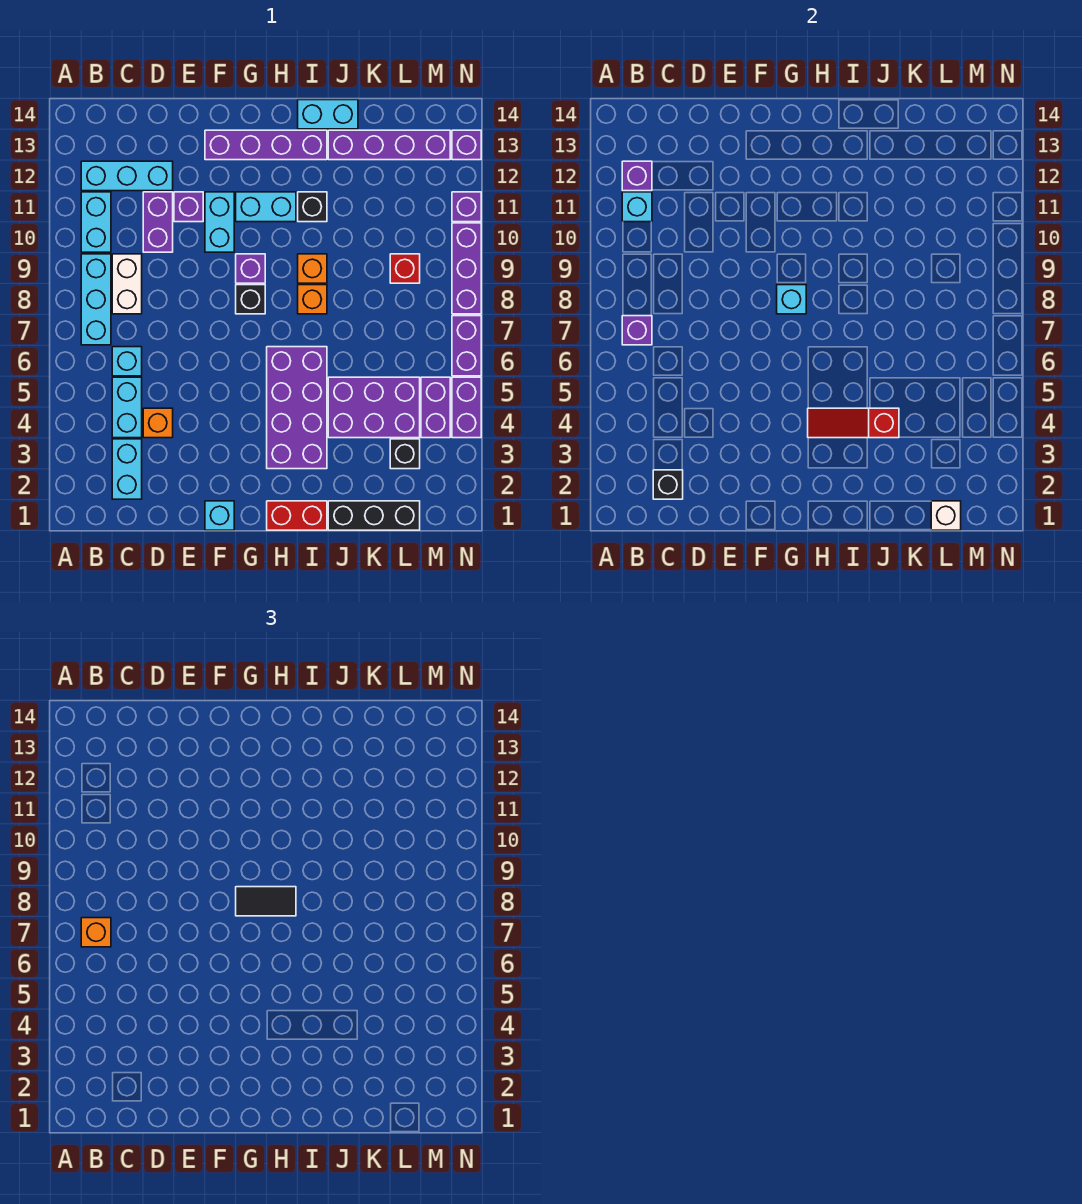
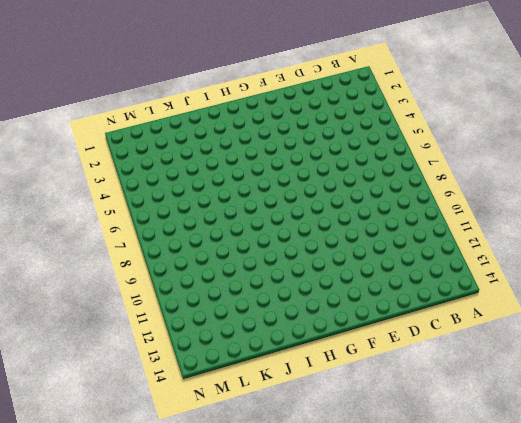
none -> cyan 1x3 brick [81,254,111,345]
none -> cyan 1x2 brick [81,192,111,252]
none -> cyan 1x3 brick [81,161,173,191]
none -> cyan 1x2 brick [112,439,142,499]

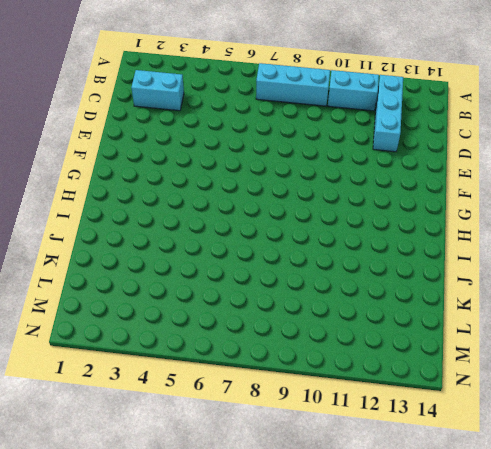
none -> cyan 1x2 brick [112,377,142,438]
none -> cyan 1x1 brick [112,347,142,376]
none -> white 1x2 brick [112,254,142,314]
none -> orange 1x1 brick [143,408,173,438]

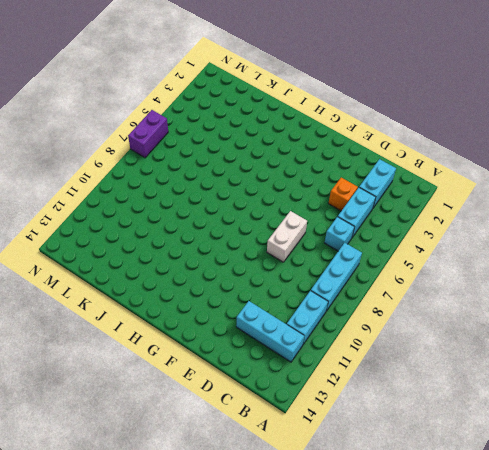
white 1x2 brick [267,211,307,262] -> white 1x2 brick moved to [112,254,142,314]
none -> purple 1x2 brick [143,192,173,252]
none -> purple 1x1 brick [174,192,203,222]
none -> cyan 1x1 brick [205,501,234,530]
none -> cyan 1x2 brick [205,192,234,252]

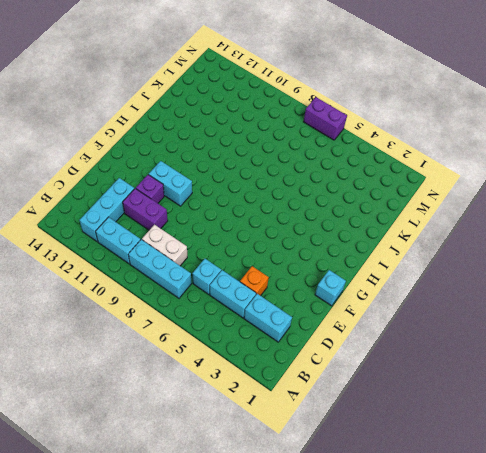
none -> purple 1x4 brick [205,130,327,160]
none -> black 1x1 brick [236,285,265,314]
none -> purple 1x1 brick [236,254,265,283]
none -> cyan 1x2 brick [236,192,296,222]

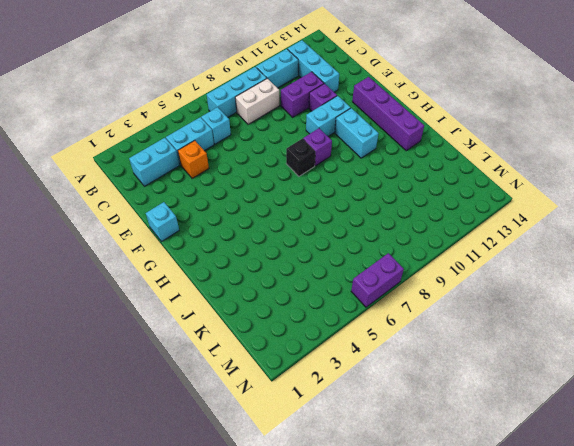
none -> red 1x2 brick [267,501,327,530]
none -> purple 2x4 brick [267,347,327,469]
none -> orange 1x1 brick [298,285,327,314]
none -> orange 1x1 brick [298,254,327,283]

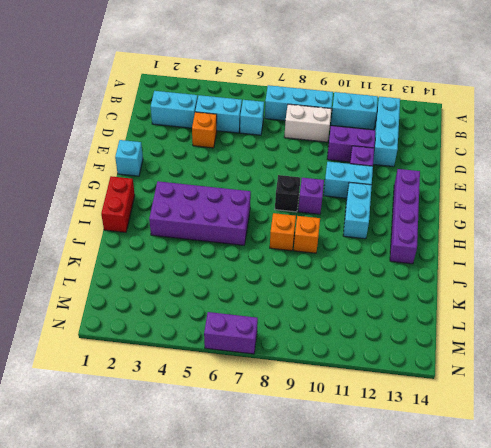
none -> black 1x1 brick [298,192,327,222]
none -> cyan 1x2 brick [298,100,358,129]
none -> black 1x3 brick [328,501,420,530]
none -> purple 2x3 brick [328,377,420,438]

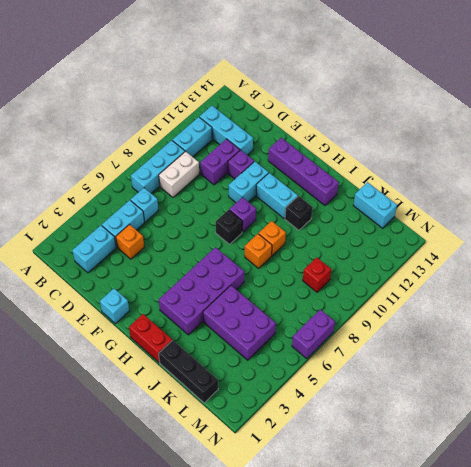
cyan 1x2 brick [353,182,397,228] -> cyan 1x2 brick moved to [298,100,358,129]
none -> purple 1x4 brick [328,130,450,160]
none -> black 1x1 brick [390,439,420,469]
none -> purple 1x2 brick [421,377,450,438]
none -> purple 1x2 brick [452,377,481,438]

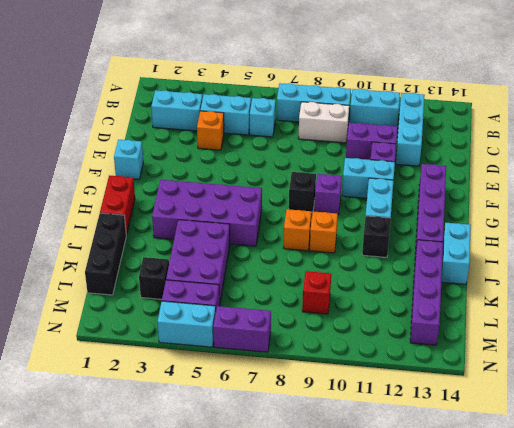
cyan 1x2 brick [157,301,216,347] -> purple 1x2 brick [452,377,481,438]
none -> purple 1x3 brick [452,223,481,314]
none -> purple 1x1 brick [452,192,481,222]
none -> purple 1x1 brick [452,130,481,160]
none -> purple 1x1 brick [622,316,652,345]

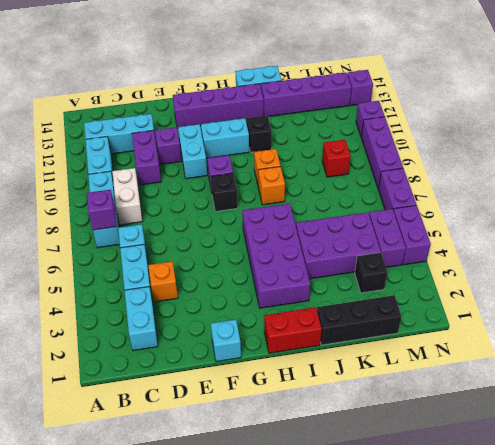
none -> cyan 1x1 brick [622,192,652,222]
none -> purple 1x1 brick [622,161,652,191]
none -> black 1x1 brick [653,470,683,499]
none -> cyan 1x1 brick [777,285,806,314]

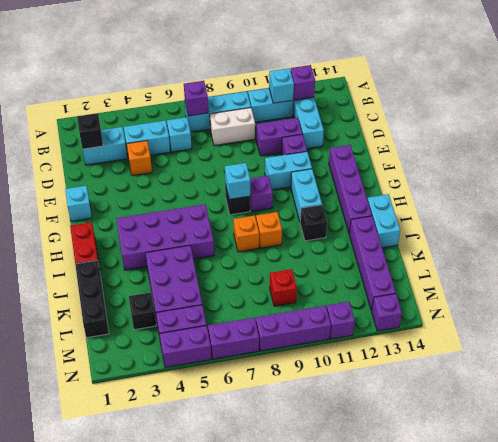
none -> red 1x3 slope [808,408,899,438]
none -> white 1x1 brick [931,501,961,530]
none -> orange 1x1 brick [81,918,111,947]
none -> black 1x2 tile [236,887,296,916]

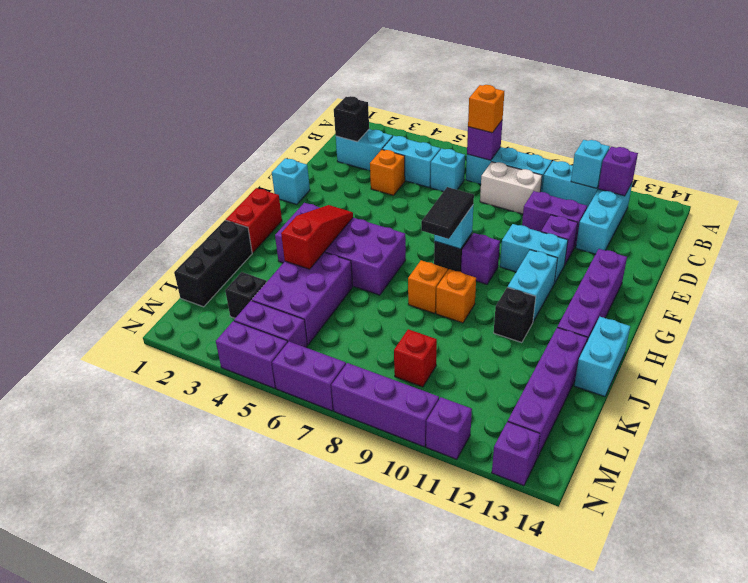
none -> white 1x1 brick [931,501,961,530]

